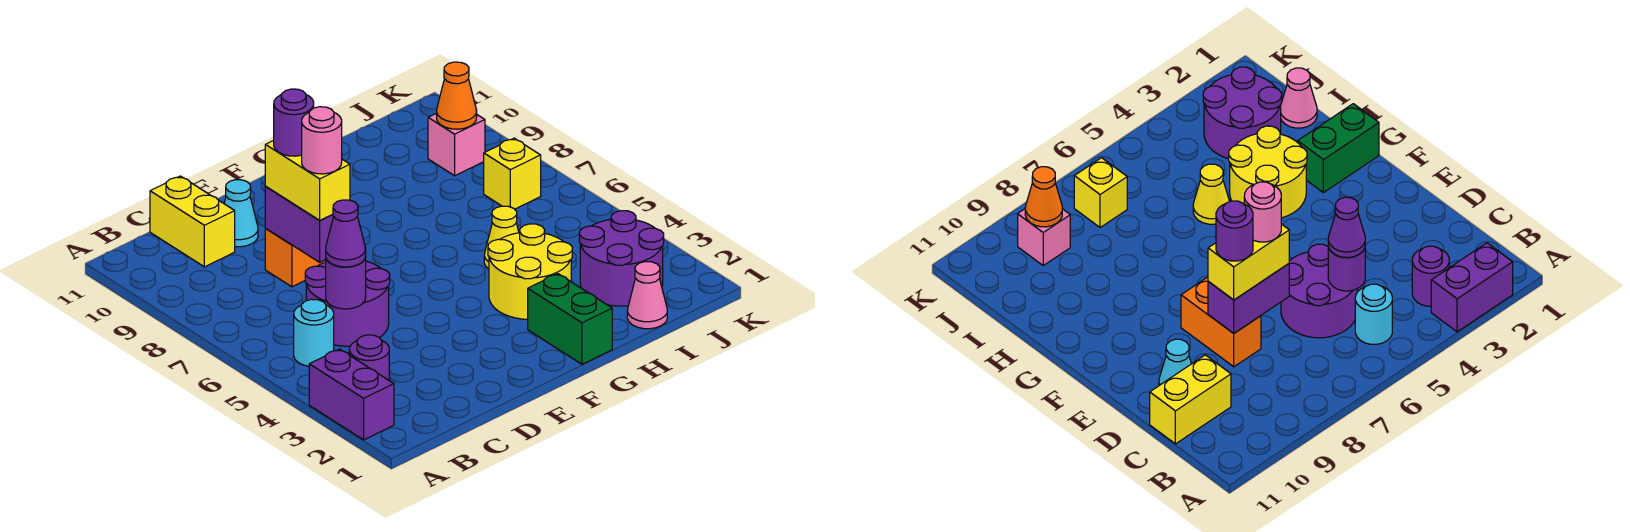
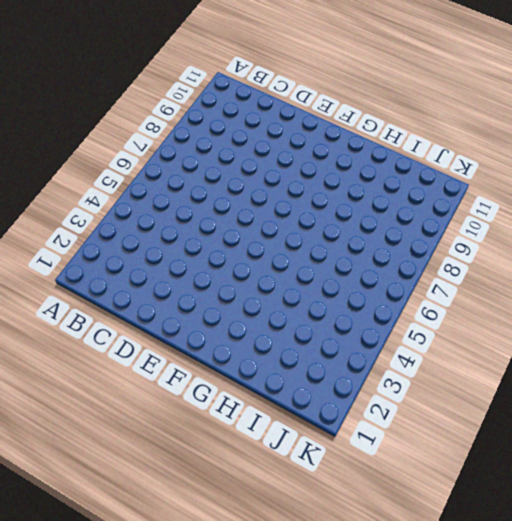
none -> purple 1x2 brick [309,349,394,440]
none -> purple 1x1 round brick [349,335,389,380]
none -> cyan 1x1 round brick [294,299,334,366]

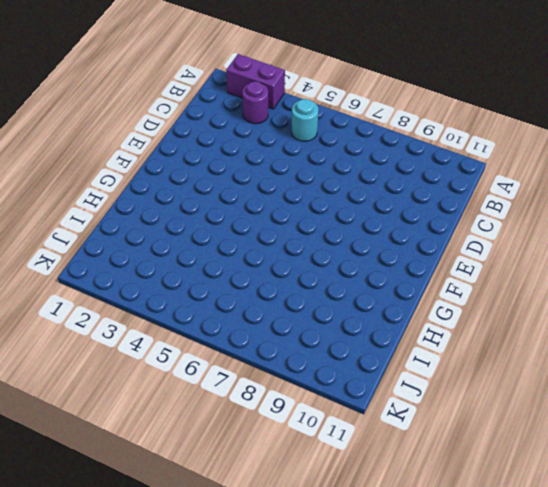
none -> purple 2x2 round brick [305,261,390,346]
none -> yellow 1x2 brick [150,176,235,267]
none -> orange 1x2 brick [265,229,326,287]

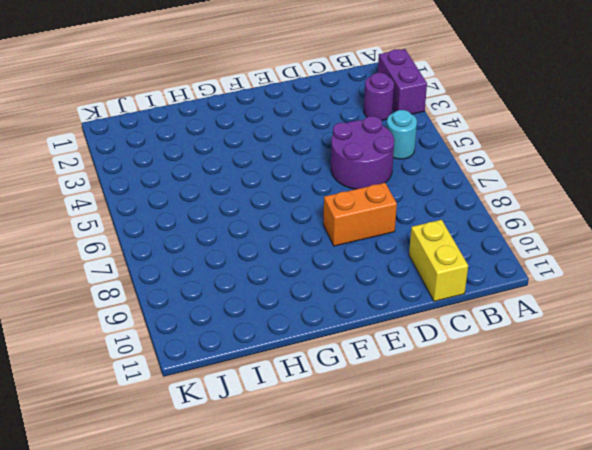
none -> cyan 1x1 cone [224,180,258,247]
none -> green 1x2 brick [528,274,612,364]
none -> yellow 2x2 round brick [488,224,572,320]

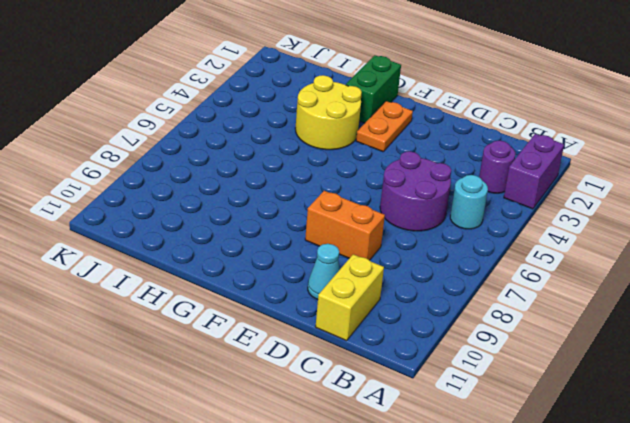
orange 1x2 plate [356,101,413,152] -> none
none -> yellow 1x1 cone [484,206,519,269]
none -> pink 1x1 cone [627,262,667,329]
none -> purple 2x2 round brick [579,211,664,306]

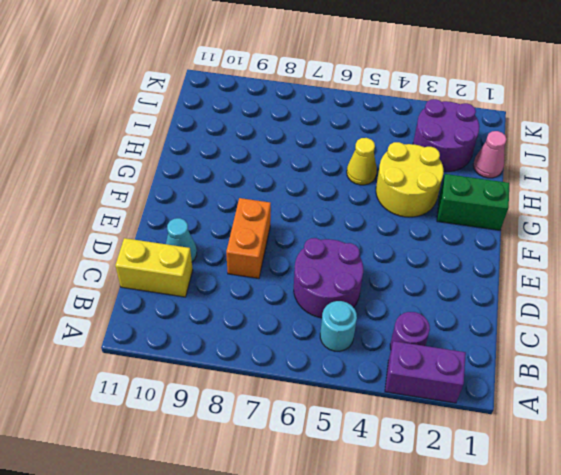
none -> yellow 1x1 brick [484,138,541,209]
none -> pink 1x1 brick [428,113,485,176]
none -> purple 1x1 round brick [326,256,366,309]

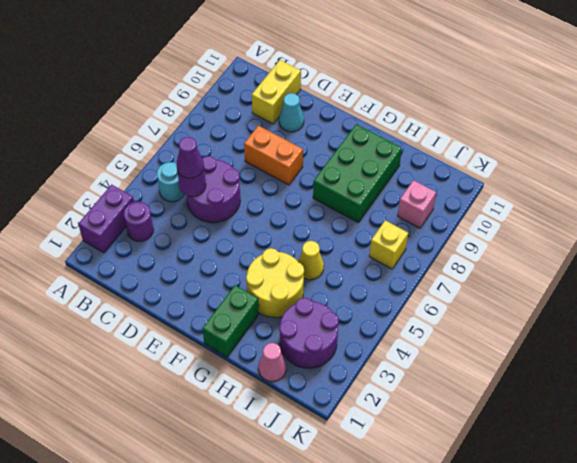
green 2x3 brick [313,124,402,223] -> none
none -> purple 1x2 brick [265,187,333,262]
none -> orange 1x1 cone [437,62,477,129]
none -> yellow 1x2 brick [265,140,350,220]

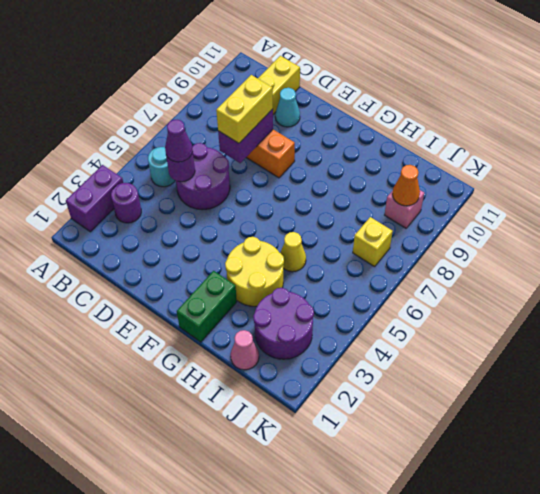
none -> pink 1x1 round brick [302,107,342,174]
none -> purple 1x1 round brick [274,89,314,156]

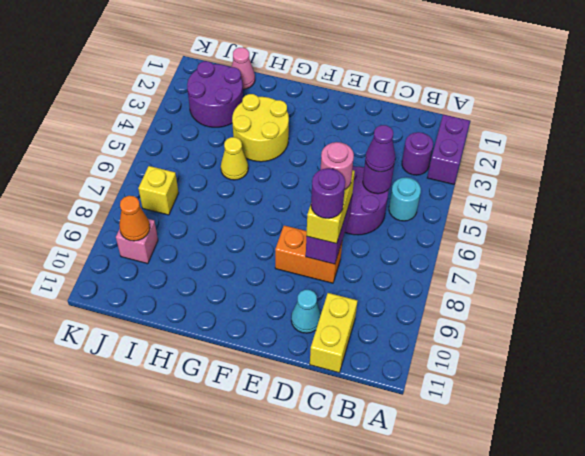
none -> green 1x2 brick [528,274,612,364]

